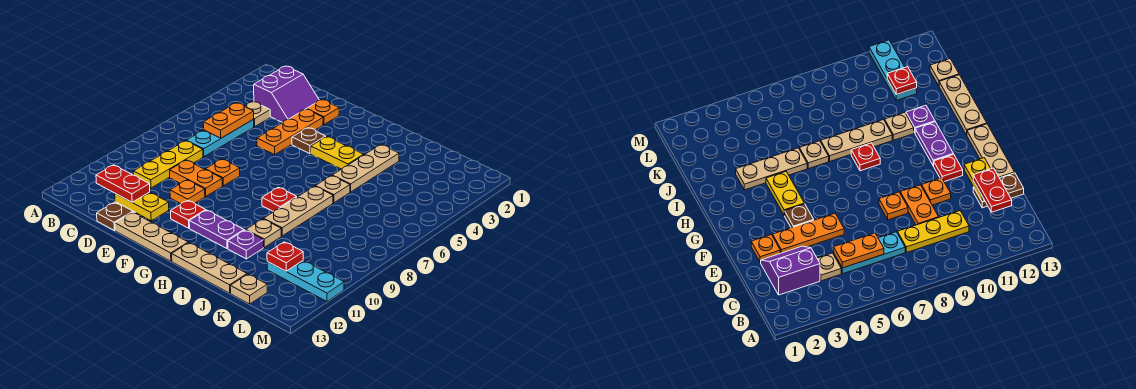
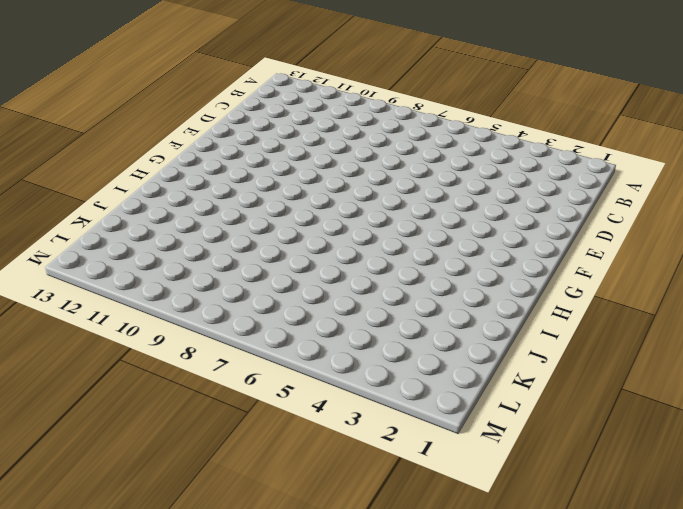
none -> purple 2x2 slope [254,66,319,123]
none -> tan 1x1 plate [245,102,270,127]
none -> cyan 1x3 plate [186,119,254,157]

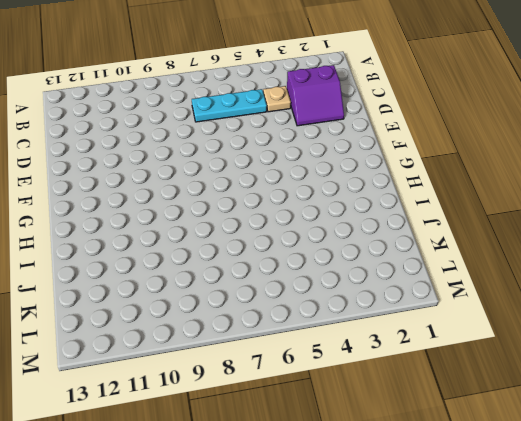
none -> yellow 1x3 plate [134,141,203,188]
none -> orange 1x2 plate [170,160,222,196]
none -> brown 1x2 plate [97,202,140,231]

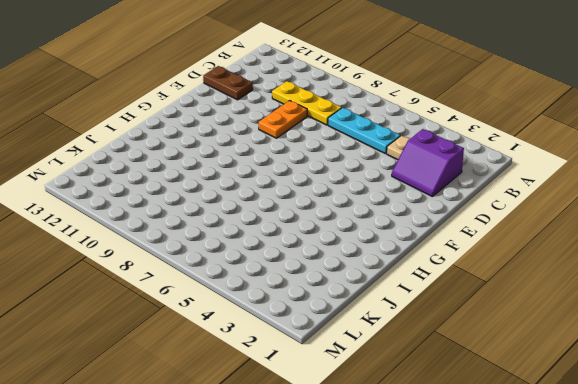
none -> orange 1x1 plate [306,100,339,125]
none -> orange 1x3 plate [257,109,323,155]
none -> orange 1x1 plate [206,159,240,186]

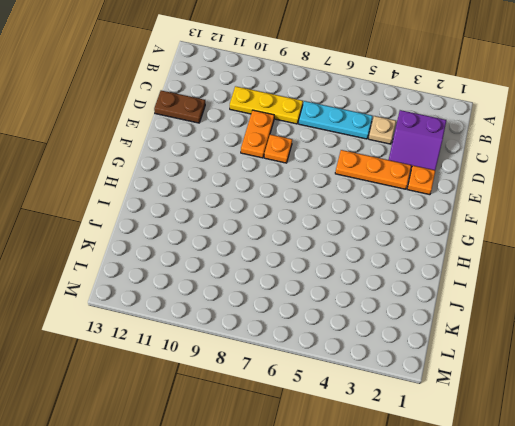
none -> orange 1x1 plate [170,180,205,204]
none -> tan 1x3 plate [115,212,188,261]
none -> brown 1x1 plate [292,128,326,154]

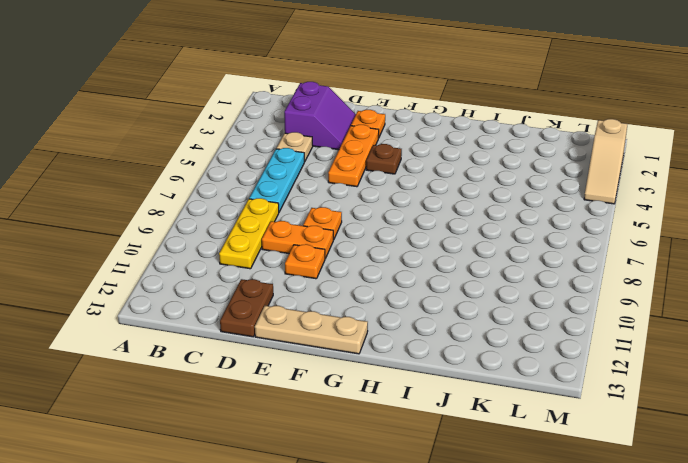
tan 1x3 slope [584,119,627,204] -> none
none -> red 1x1 plate [171,200,206,228]
none -> yellow 1x2 plate [311,137,363,169]
none -> purple 1x2 plate [189,210,244,248]

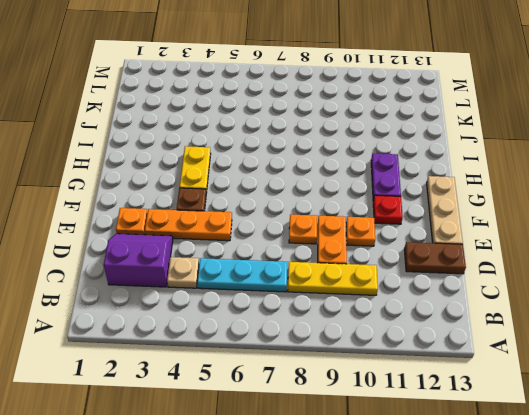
none -> red 1x1 plate [262,187,297,212]
none -> tan 1x3 plate [172,243,247,293]
none -> tan 1x3 plate [332,145,399,192]

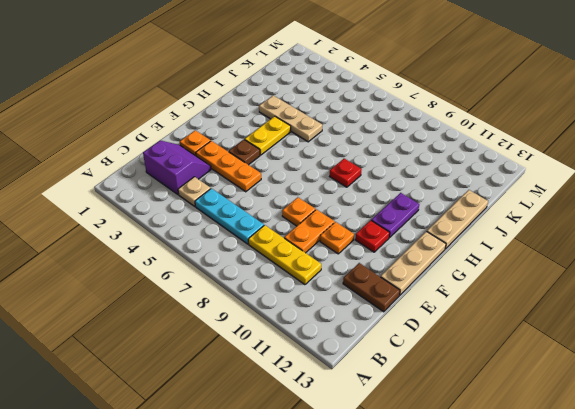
none -> tan 1x1 plate [316,176,350,203]
none -> tan 1x3 plate [264,186,333,236]
none -> tan 1x1 plate [246,219,281,247]

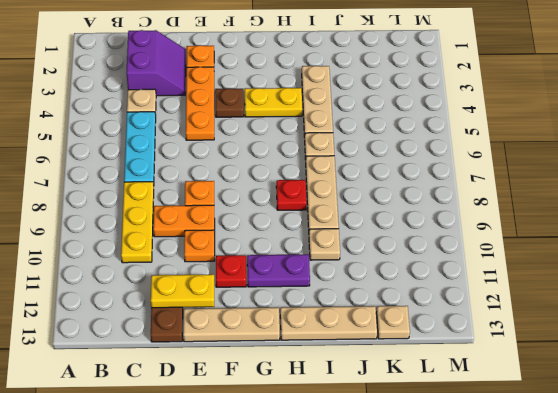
none -> purple 1x1 plate [228,230,264,259]
none -> cyan 1x3 plate [267,260,344,301]
none -> orange 1x2 plate [203,103,254,138]

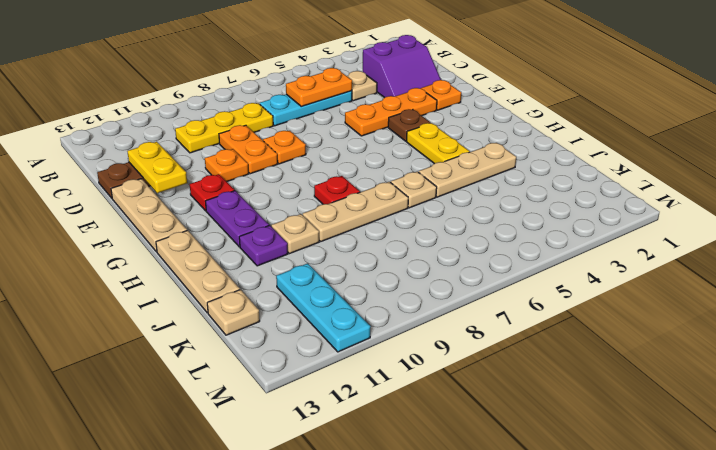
none -> red 1x1 plate [267,242,303,271]
none -> red 1x2 plate [96,165,150,202]

